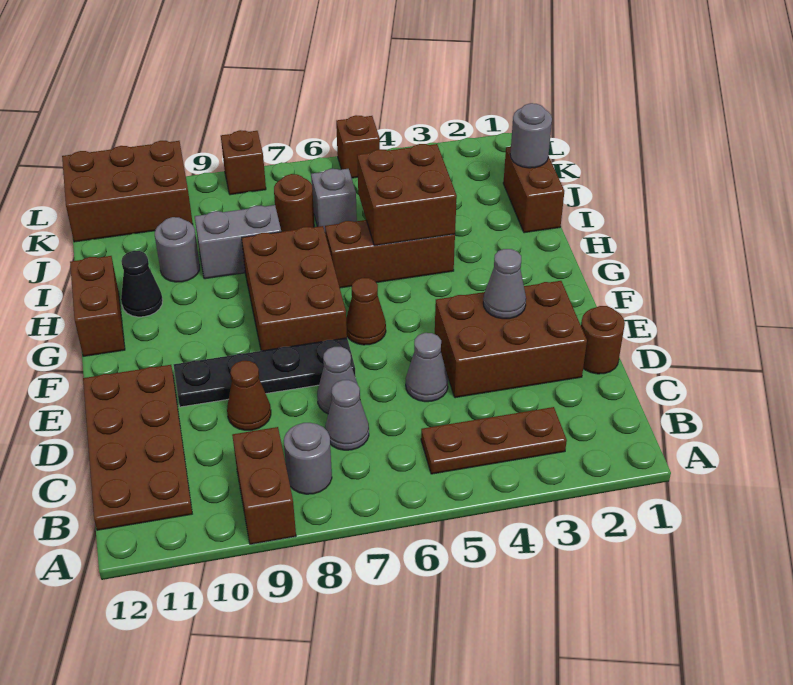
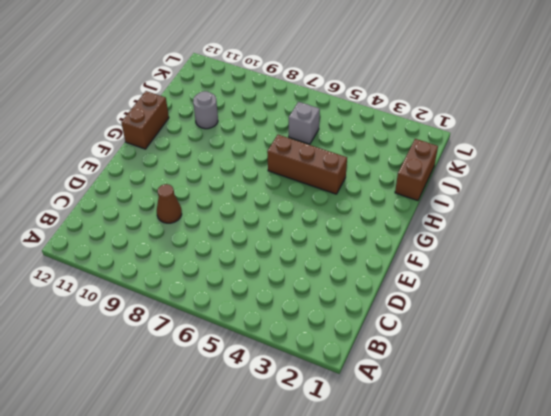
none -> brown 1x2 brick [232,427,296,544]
none -> brown 1x3 plate [421,407,567,474]
none -> grey 1x1 round brick [284,423,332,494]

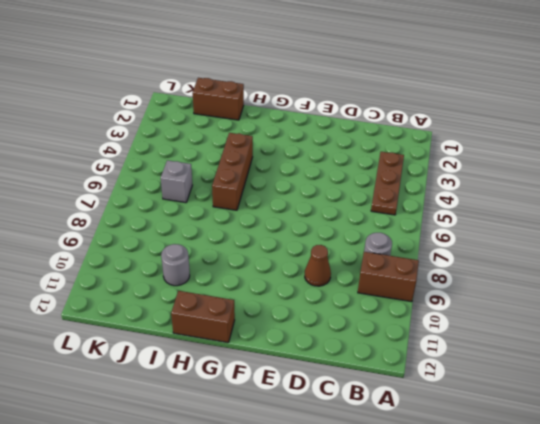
none -> brown 2x4 plate [83,365,192,530]
none -> grey 1x1 cone [325,380,369,450]
none -> brown 1x1 round brick [581,306,625,374]

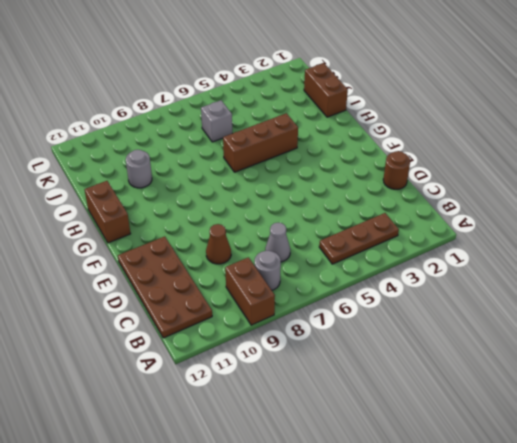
none -> brown 2x3 brick [435,281,587,398]
none -> grey 1x1 cone [406,333,448,402]
none -> grey 1x1 cone [317,347,358,414]

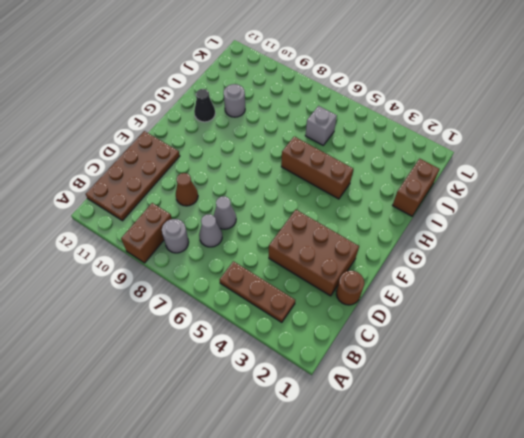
none -> grey 1x1 cone [406,333,448,402]
none -> black 1x4 plate [174,338,355,407]
none -> brown 1x1 cone [346,278,386,345]

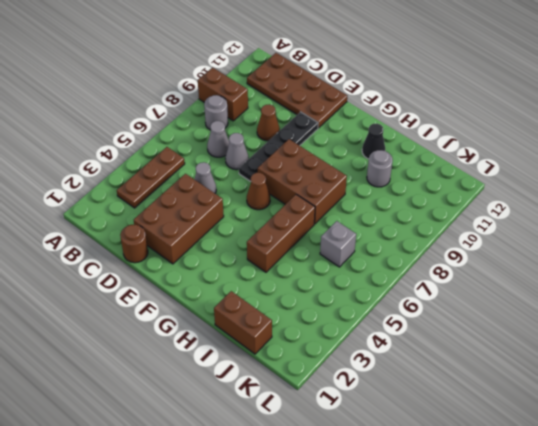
none -> brown 1x2 brick [70,256,125,356]
none -> grey 1x2 brick [195,205,281,279]
none -> brown 1x1 round brick [274,174,314,232]

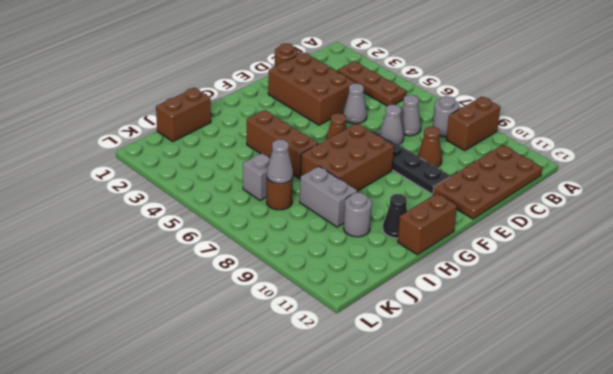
grey 1x1 cone [267,140,293,184] -> grey 1x1 cone moved to [483,249,526,319]
none -> brown 2x3 brick [62,141,193,242]
none -> brown 1x1 brick [336,115,380,178]
none -> brown 1x1 brick [221,130,266,195]

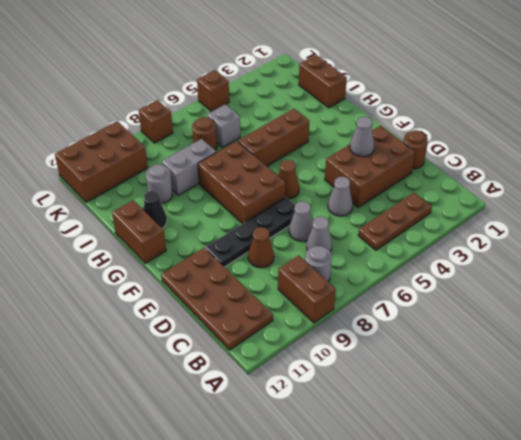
none -> brown 2x2 brick [357,144,457,246]
none -> grey 1x1 round brick [510,103,552,168]

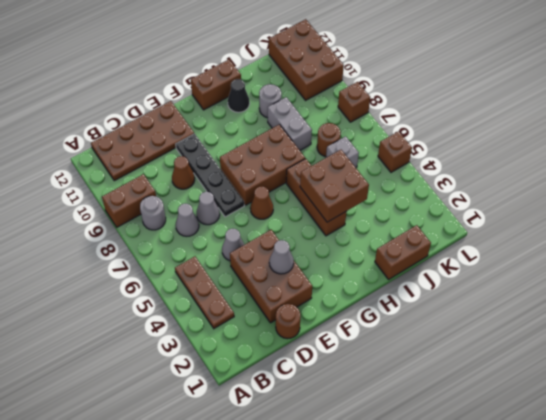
none -> grey 1x1 round brick [510,103,552,168]

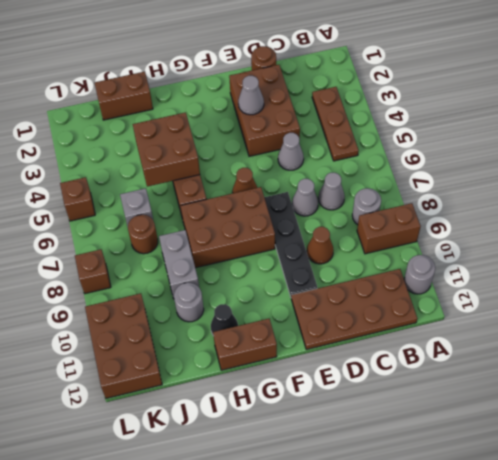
grey 1x1 round brick [404,255,435,294] -> grey 1x1 round brick moved to [510,103,552,168]

